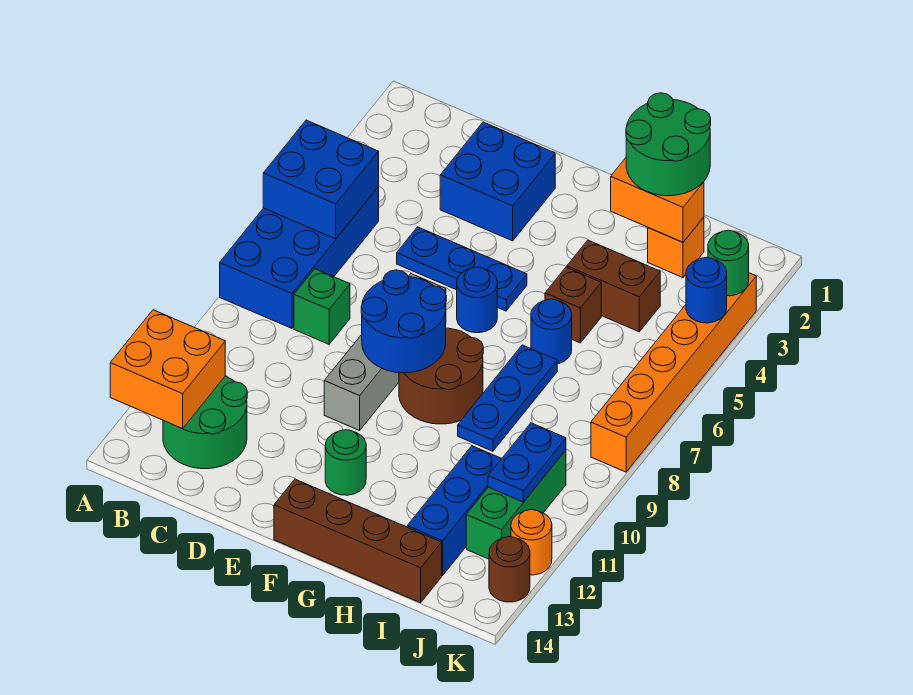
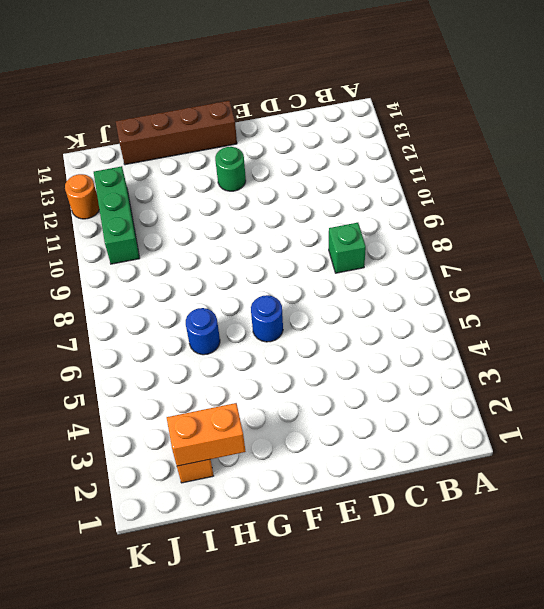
none -> blue 2x4 brick [220,187,379,328]
none -> green 2x2 round brick [163,376,247,469]
none -> blue 2x2 brick [440,122,555,241]

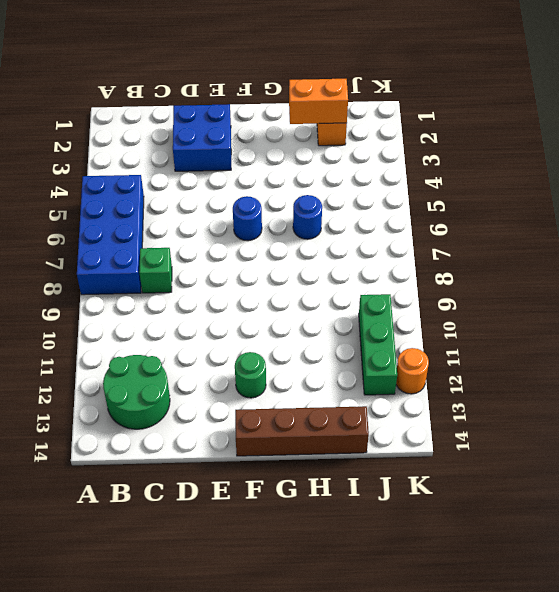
none -> blue 1x3 plate [397,227,527,311]
none -> grey 1x4 brick [324,274,446,430]
none -> brown 2x2 round brick [399,328,483,424]

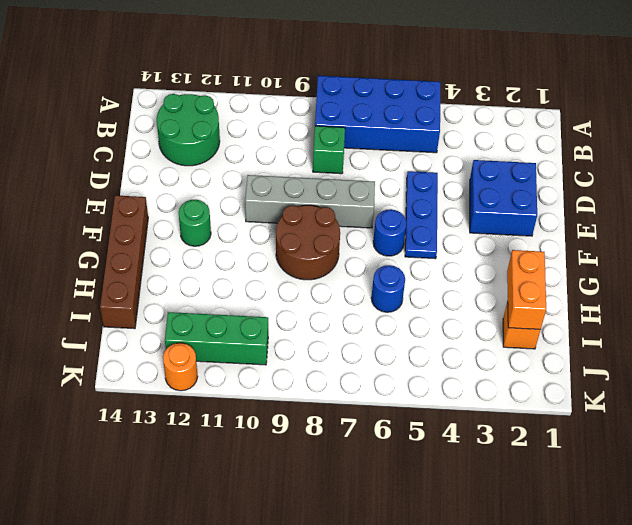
none -> brown 1x2 brick [567,240,660,332]
none -> brown 1x1 brick [545,267,601,343]
none -> blue 1x3 plate [458,345,557,451]

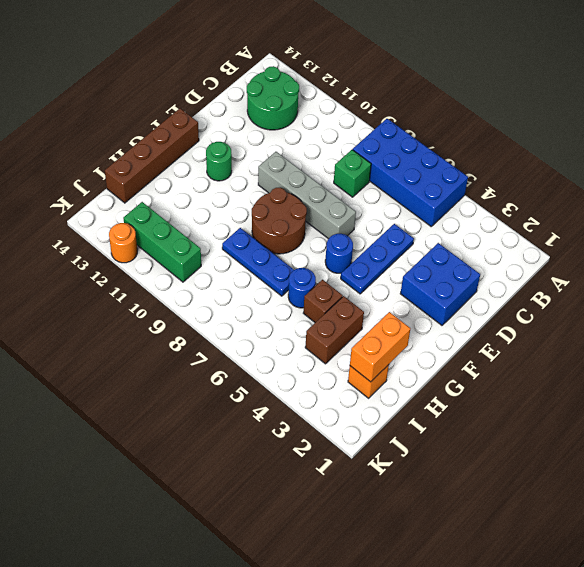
none -> blue 1x3 brick [407,446,502,576]
none -> orange 1x6 brick [591,273,756,472]
none -> brown 1x1 round brick [489,537,530,602]

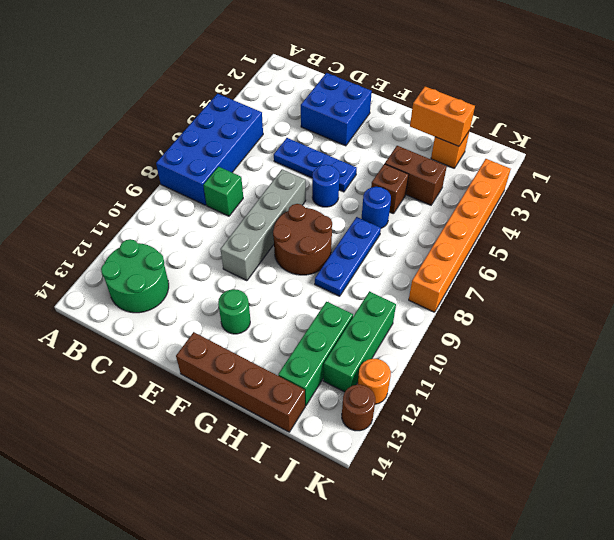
green 1x3 brick [278,302,353,406] -> blue 1x3 brick [407,446,502,576]
none -> blue 2x2 brick [263,120,379,239]
none -> orange 2x2 brick [110,310,225,429]
none -> blue 2x2 round brick [361,270,446,373]

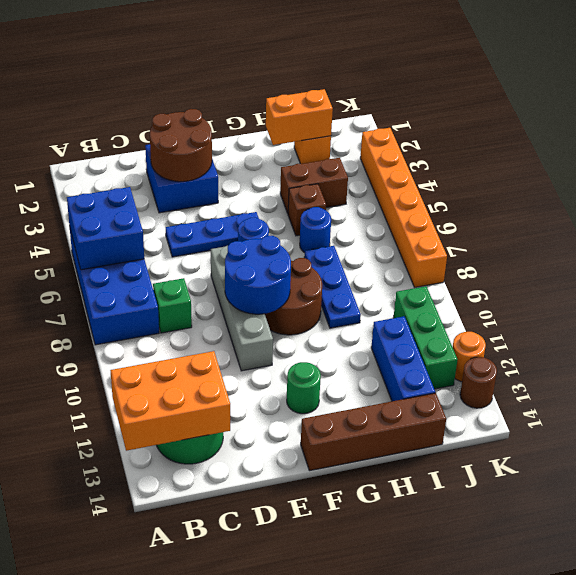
orange 2x3 brick [110,351,230,451] -> orange 2x2 brick [110,310,225,429]
brown 2x2 round brick [150,109,212,182] -> none
none -> blue 1x2 plate [488,423,566,502]
none -> green 1x1 round brick [708,230,749,296]
none -> blue 1x1 round brick [686,257,727,323]

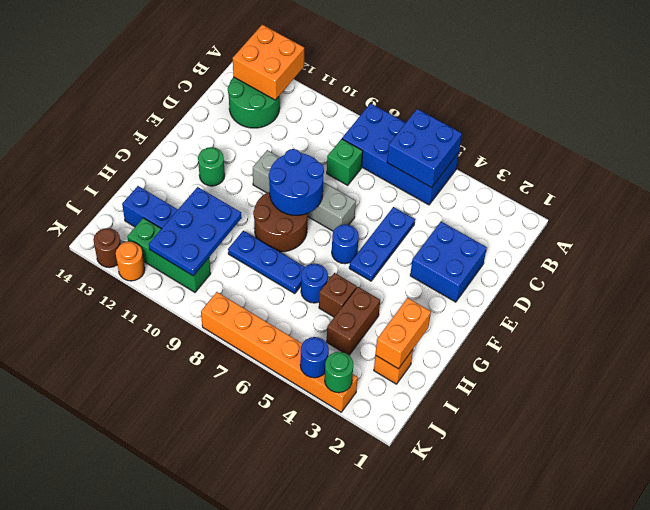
blue 2x3 plate [149,187,242,276] -> blue 1x2 plate [488,423,566,502]
none -> brown 1x4 brick [274,479,442,603]
none -> green 2x2 round brick [626,93,711,196]

